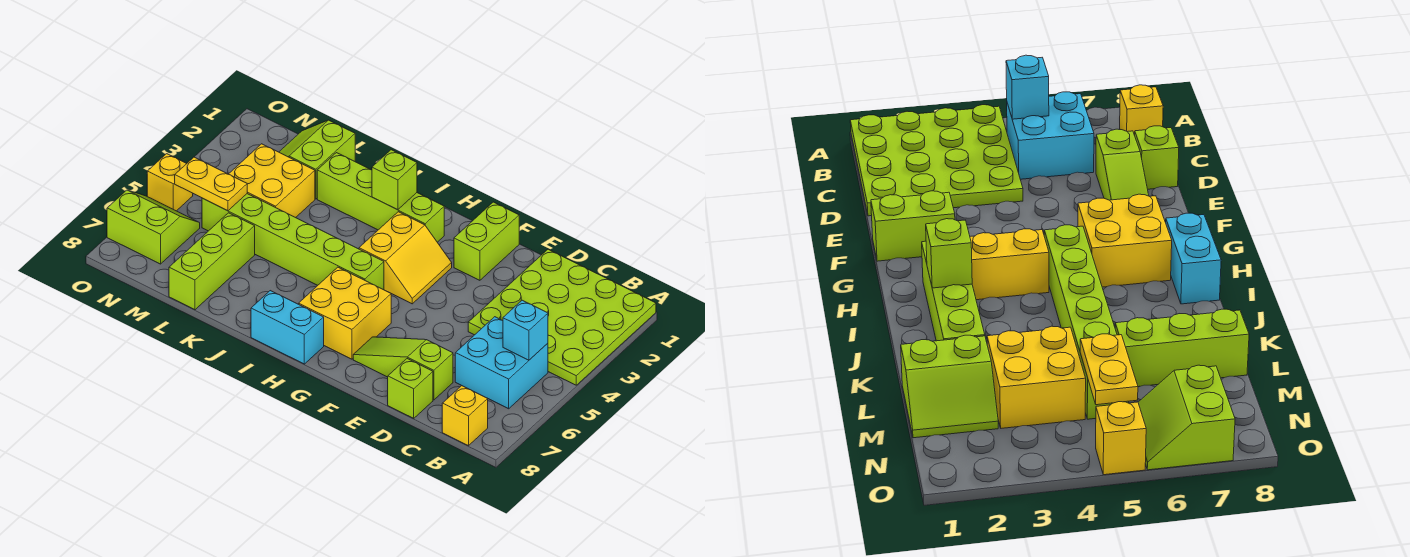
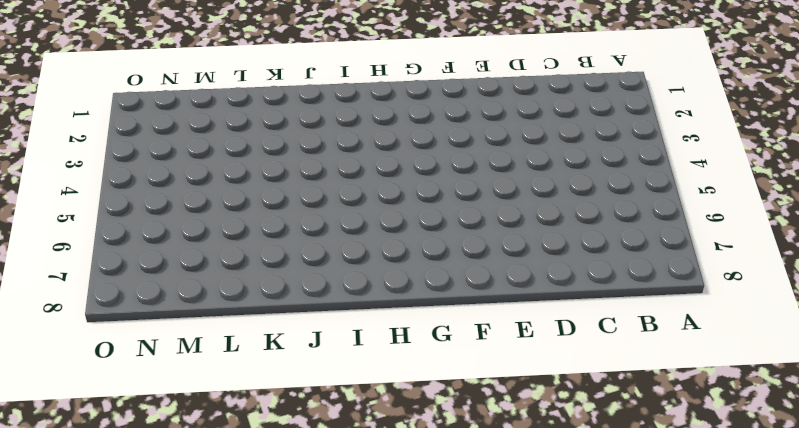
none -> lime 4x4 plate [468,249,656,385]
none -> cyan 2x2 brick [455,317,548,409]
none -> yellow 1x1 brick [442,386,488,446]

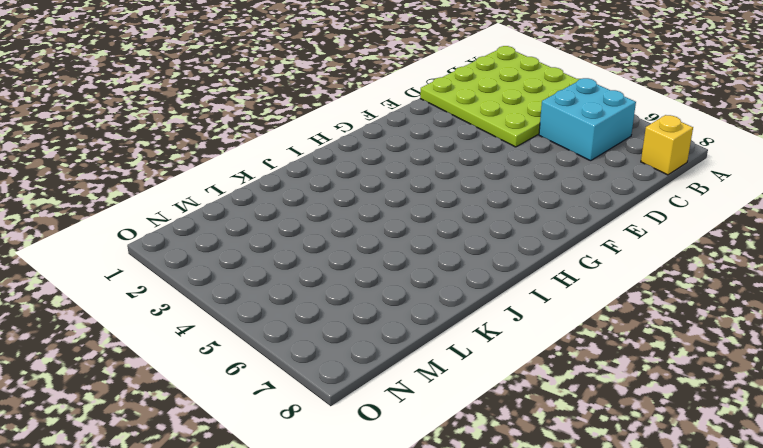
none -> lime 1x3 slope [353,337,453,400]
none -> lime 1x1 brick [388,359,433,418]
none -> lime 1x2 brick [454,202,519,280]

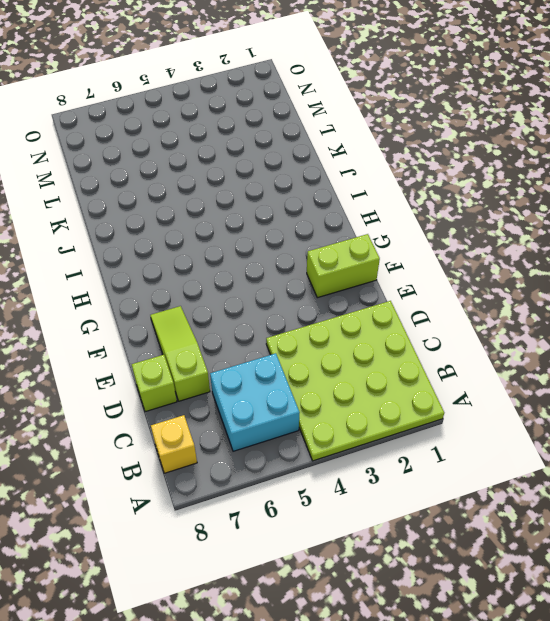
none -> yellow 2x2 slope [359,212,452,304]
none -> yellow 2x2 brick [299,267,391,359]
none -> lime 1x4 brick [317,153,444,242]

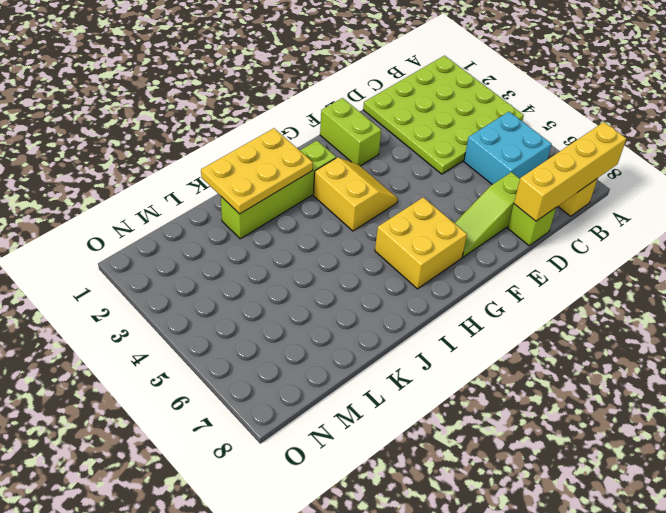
yellow 1x4 brick [514,122,626,221] -> none
yellow 2x3 plate [201,128,313,214] -> lime 1x1 brick [372,150,417,210]
none -> lime 1x6 brick [202,194,384,290]
none -> cyan 1x2 brick [251,291,324,364]
none -> lime 2x2 slope [279,120,355,199]

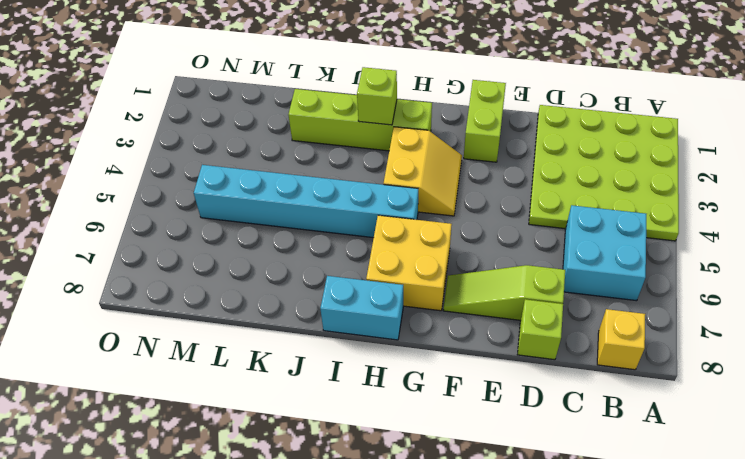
cyan 1x6 brick [194,165,418,238] -> lime 1x6 brick [202,194,384,290]
none -> lime 2x2 slope [279,120,355,199]
none -> yellow 2x2 brick [229,144,315,218]
none -> lime 1x3 brick [169,213,255,310]

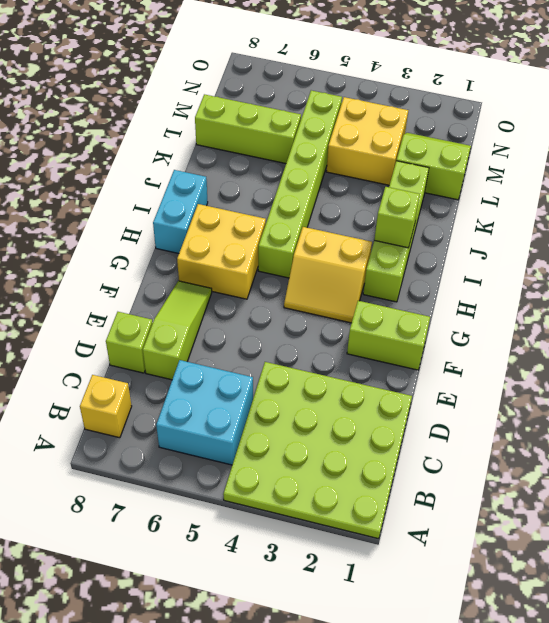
none -> lime 2x2 slope [107,190,200,264]
none -> yellow 1x1 brick [147,154,193,211]
none -> cyan 1x1 brick [503,300,548,360]

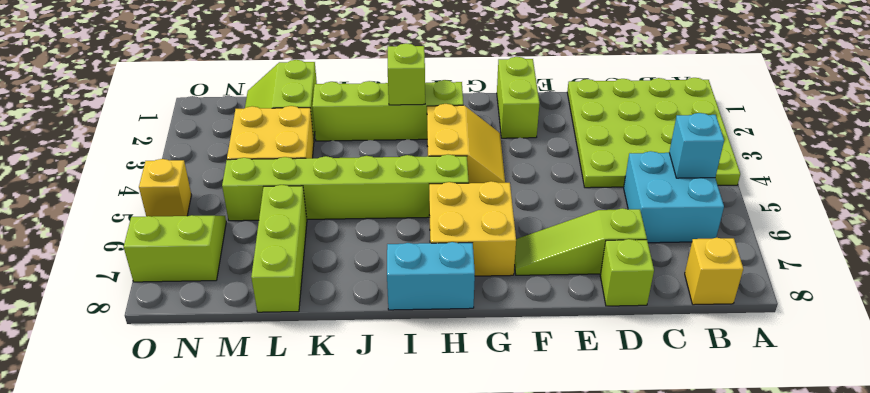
none -> yellow 1x2 plate [175,157,247,211]

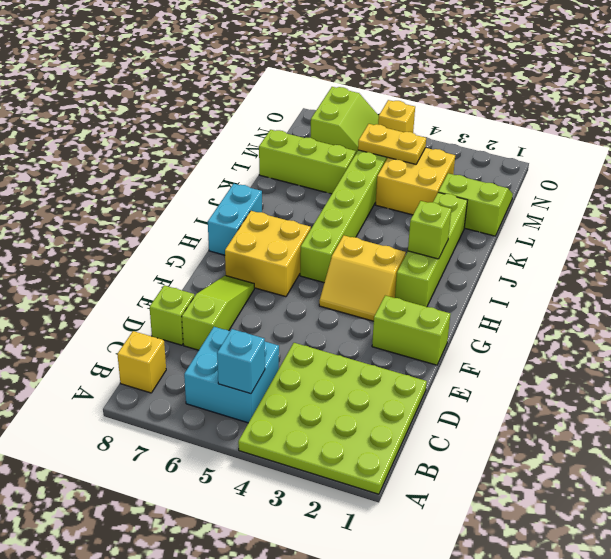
yellow 1x2 plate [358,124,426,164] -> yellow 1x2 plate turned to [175,157,247,211]

